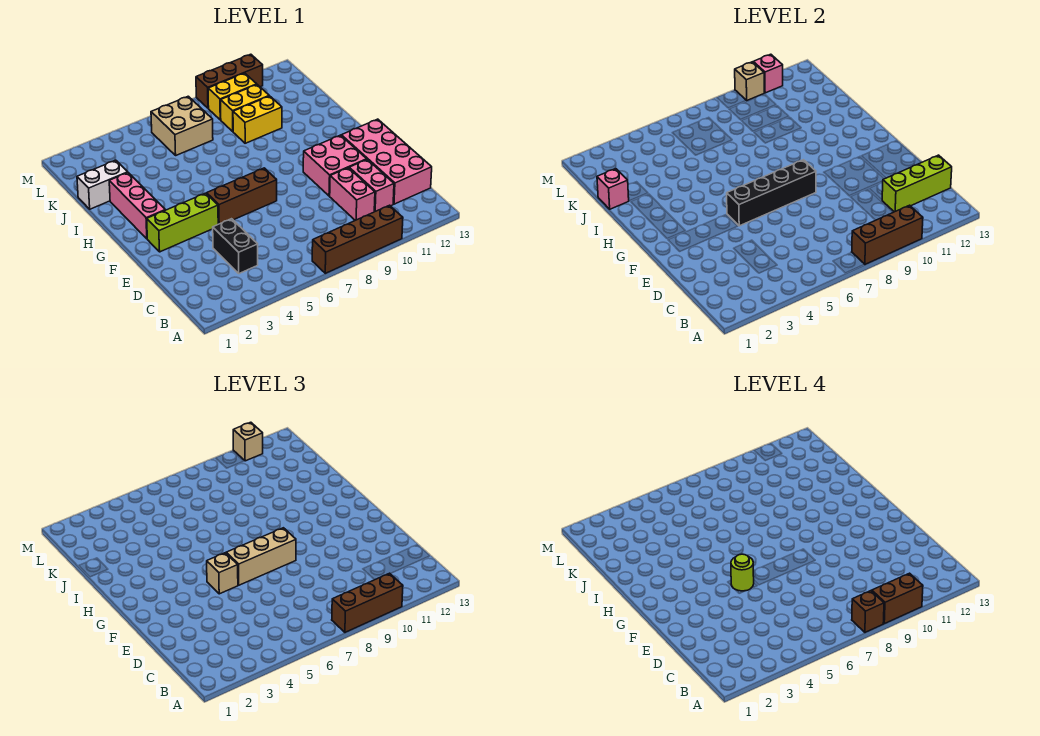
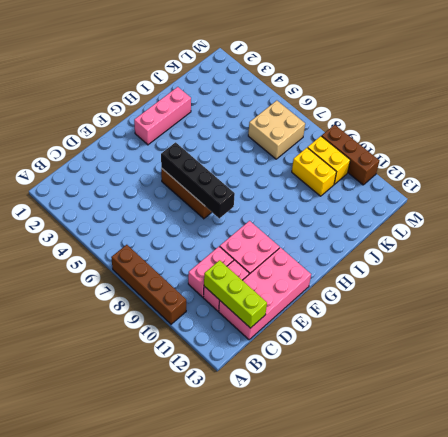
none -> black 1x2 brick [213,219,258,274]
none -> lime 1x3 brick [147,193,218,252]
none -> white 1x2 brick [77,160,128,209]

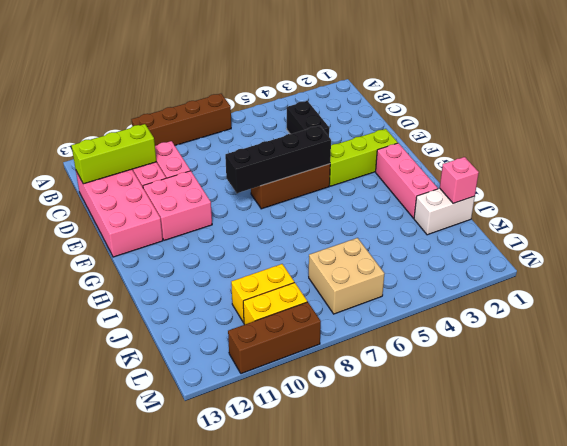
none -> yellow 1x2 brick [233,96,282,143]
none -> brown 1x3 brick [852,205,923,264]
none -> tan 1x1 brick [735,62,764,100]

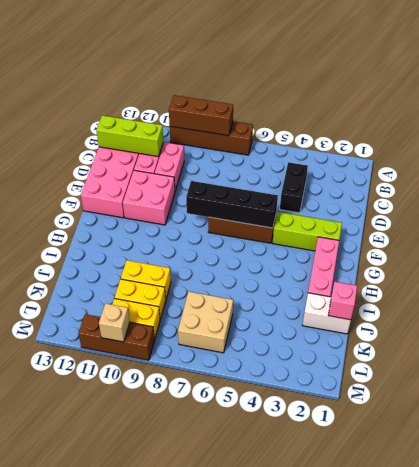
none -> pink 1x1 brick [753,54,783,93]
none -> brown 1x3 brick [332,573,403,632]
none -> tan 1x1 brick [207,553,238,594]

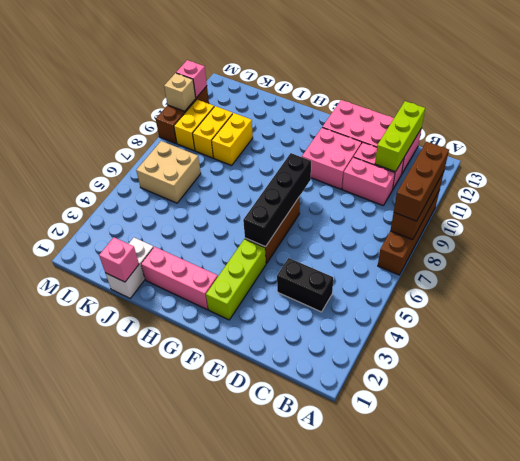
none -> tan 1x1 brick [207,553,238,594]
none -> tan 1x3 brick [226,528,296,585]
none -> tan 1x1 brick [233,422,263,461]

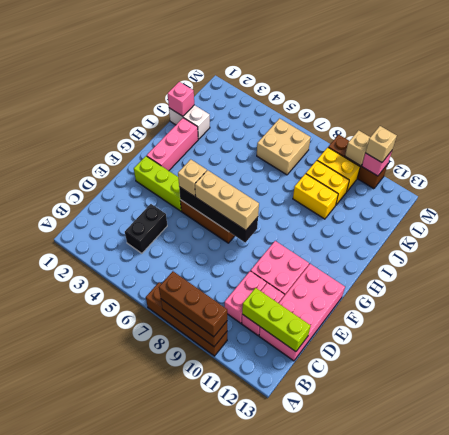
none -> brown 1x1 brick [852,591,884,632]
none -> brown 1x2 brick [872,573,923,624]
none -> lime 1x1 round brick [731,554,754,591]

